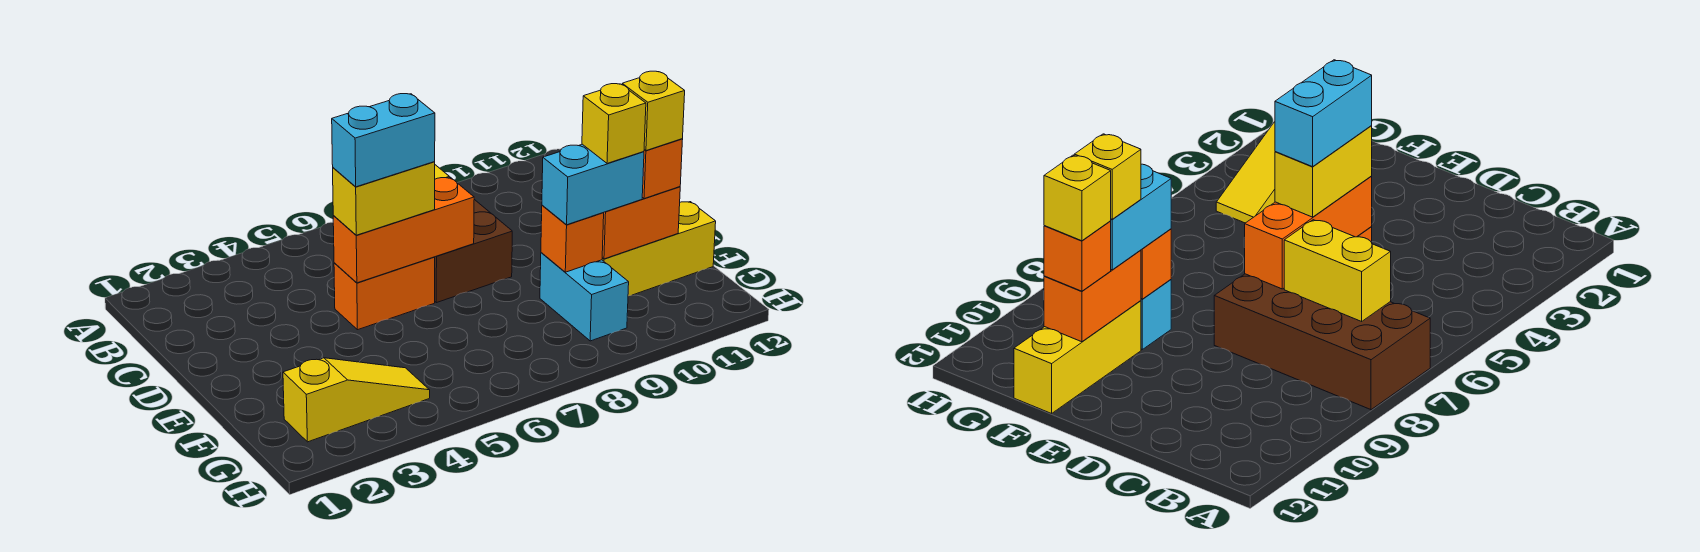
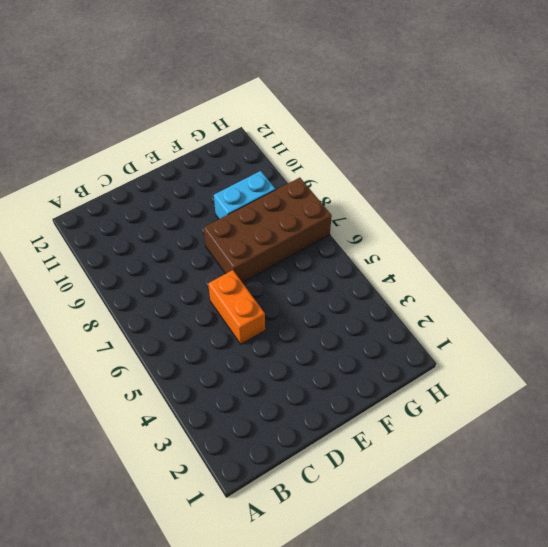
brown 2x4 brick [204,178,332,282] -> brown 2x4 brick moved to [435,200,512,303]
none -> yellow 1x3 brick [602,202,716,296]
none -> yellow 1x3 slope [283,358,430,442]
none -> yellow 1x2 brick [1284,220,1391,321]

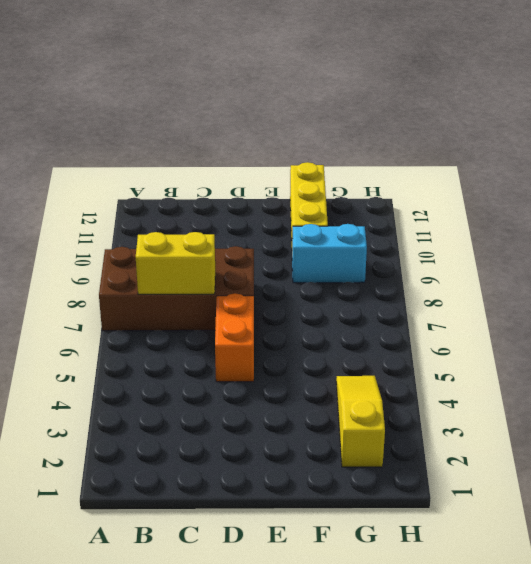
none -> orange 1x3 brick [333,178,474,283]
none -> orange 1x1 brick [541,205,604,272]
none -> orange 1x2 brick [602,187,680,259]

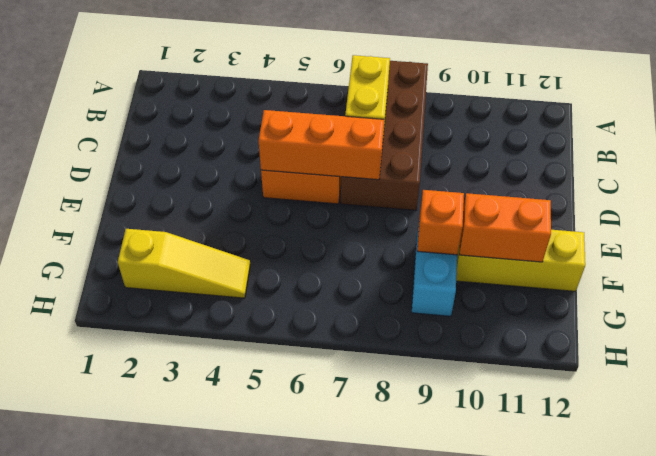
none -> yellow 1x2 brick [333,162,435,235]
none -> cyan 1x2 brick [542,144,644,225]
none -> orange 1x1 brick [642,139,683,199]

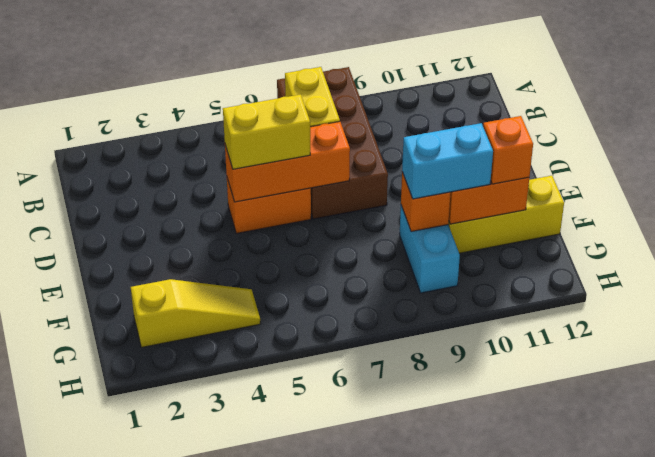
none -> cyan 1x2 brick [332,94,435,187]
none -> yellow 1x1 brick [582,84,646,163]
none -> yellow 1x1 brick [622,71,685,151]

